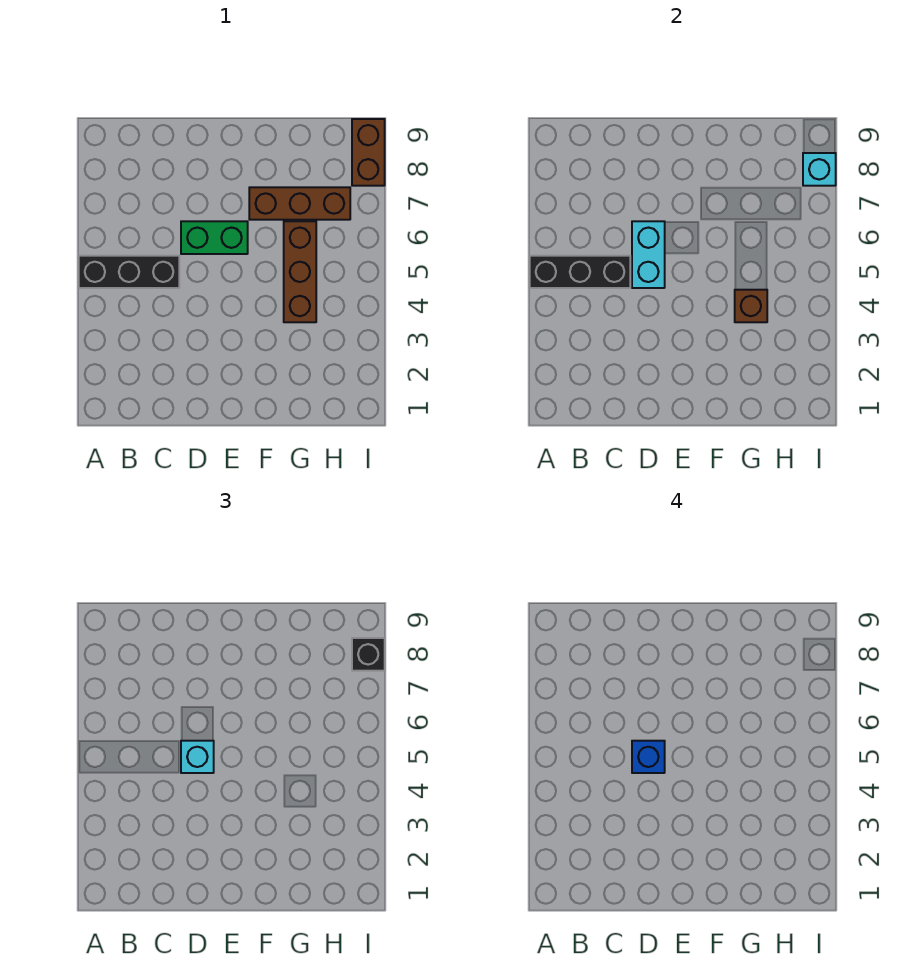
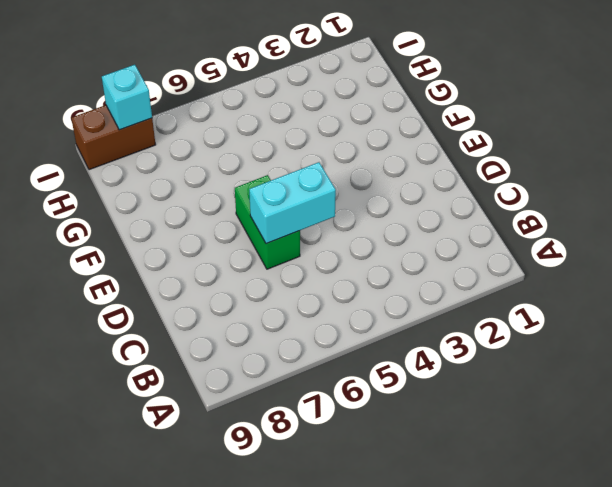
none -> black 1x3 brick [79,256,179,288]
none -> brown 1x3 brick [249,187,350,220]
none -> brown 1x3 brick [284,221,316,322]

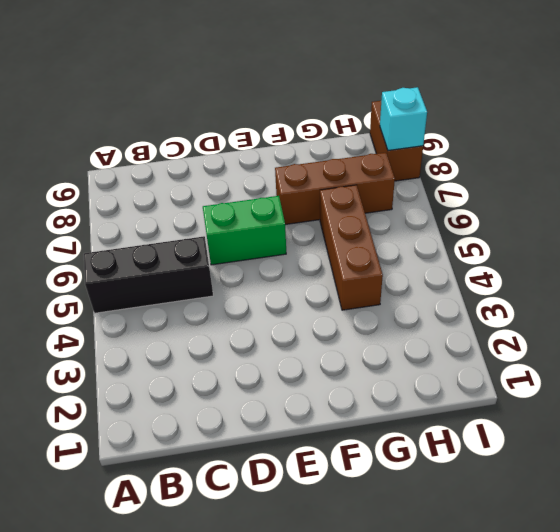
none -> black 1x3 brick [530,256,630,288]
none -> cyan 1x2 brick [632,221,665,288]
none -> brown 1x1 brick [735,290,767,322]

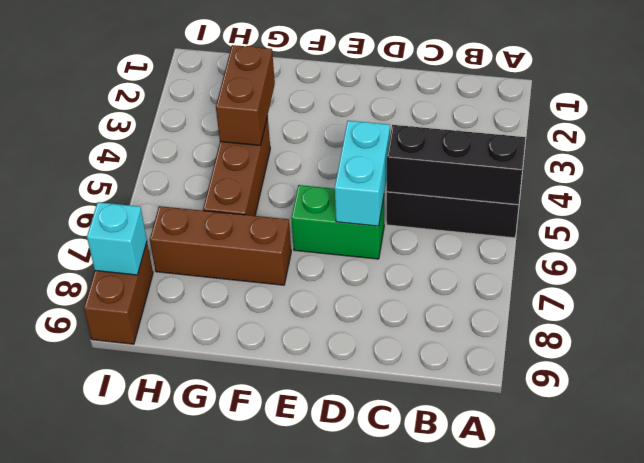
brown 1x2 brick [216,45,275,146] -> brown 1x1 brick [735,290,767,322]
none -> cyan 1x1 brick [181,741,214,773]
none -> black 1x1 brick [352,638,385,671]
none -> blue 1x1 brick [632,741,665,773]

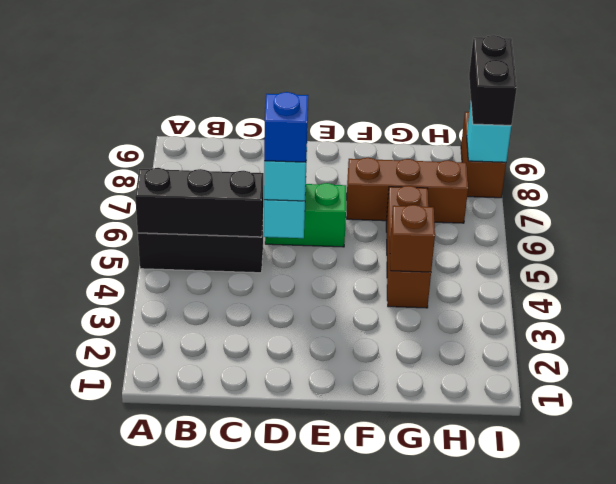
black 1x2 brick [469,35,517,125] -> black 1x1 brick [352,638,385,671]

